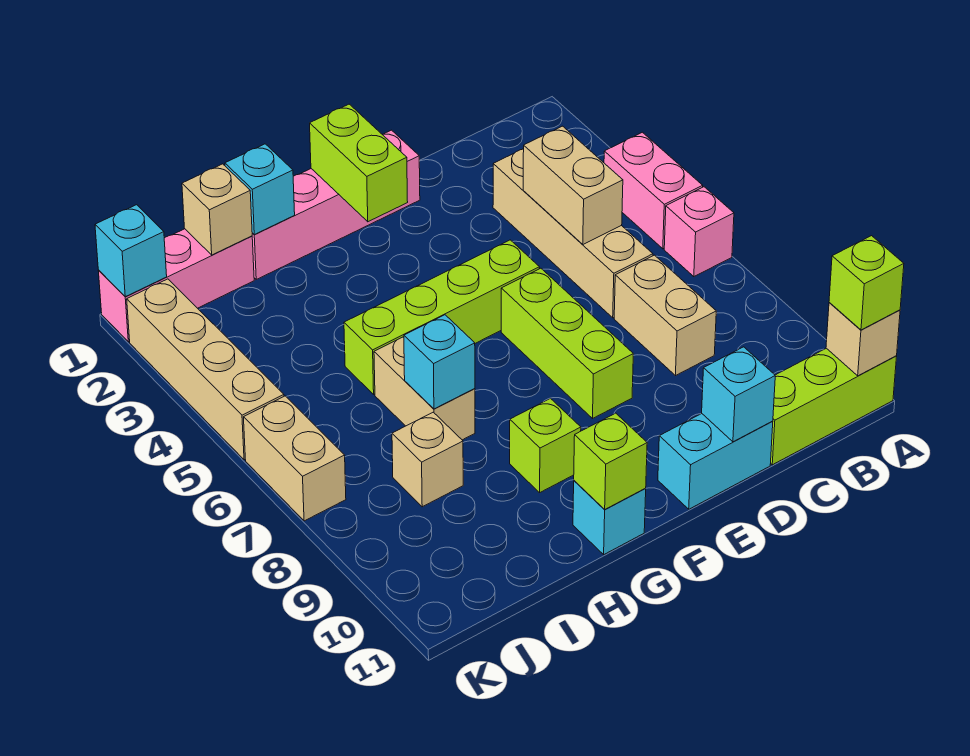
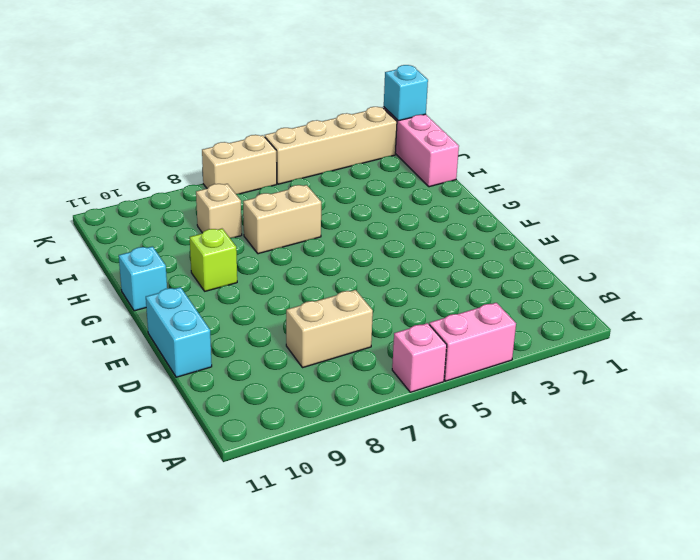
none -> lime 1x3 brick [771,348,897,465]
none -> tan 1x4 brick [493,149,653,318]
none -> pink 1x4 brick [252,130,420,279]

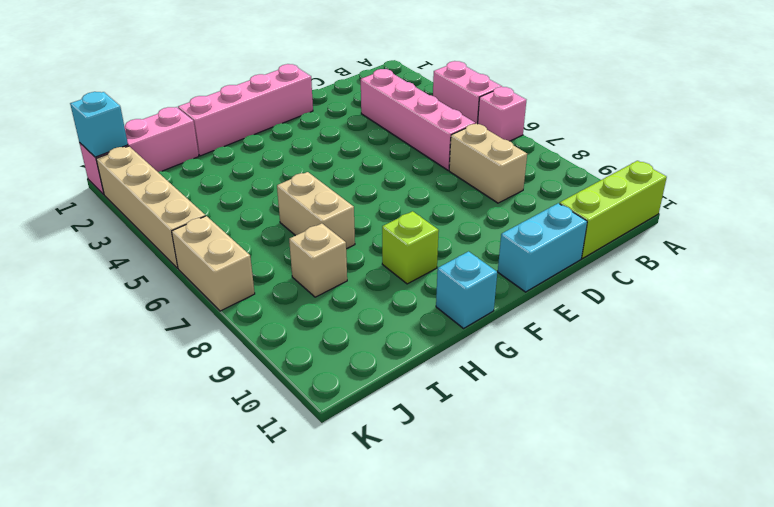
pink 1x4 brick [361,69,475,170] -> tan 1x4 brick [493,149,653,318]
none -> lime 1x4 brick [344,240,540,394]
none -> lime 1x3 brick [501,268,633,418]
none -> tan 1x1 brick [826,302,900,376]

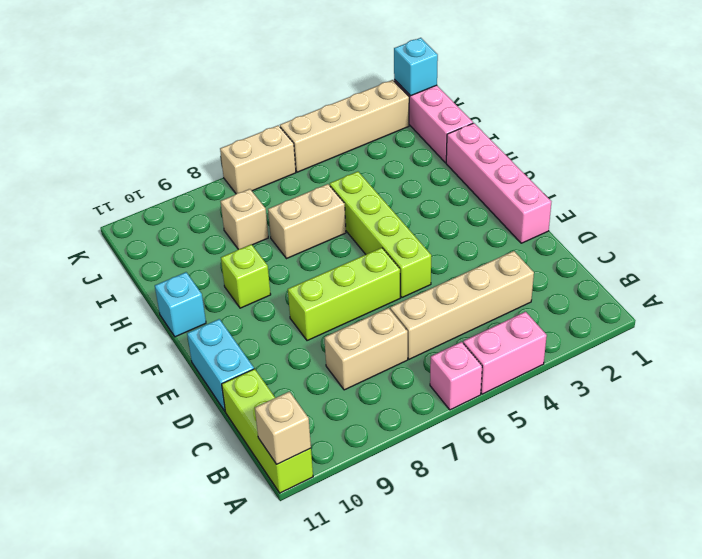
none -> tan 1x2 brick [523,126,623,244]
none -> cyan 1x1 brick [702,347,775,442]
none -> lime 1x2 brick [310,104,408,222]

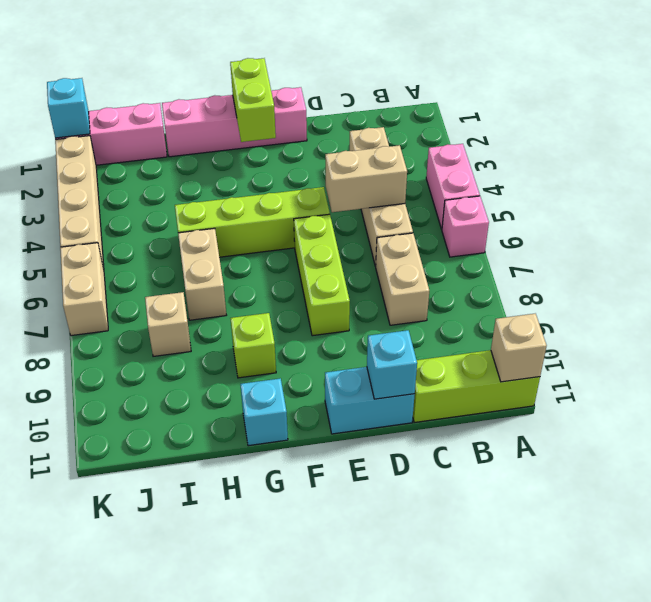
tan 1x2 brick [325,145,407,212] -> tan 1x2 brick turned to [523,126,623,244]
none -> lime 1x1 brick [574,413,647,510]
none -> cyan 1x1 brick [225,144,295,235]
none -> cyan 1x1 brick [404,315,475,409]

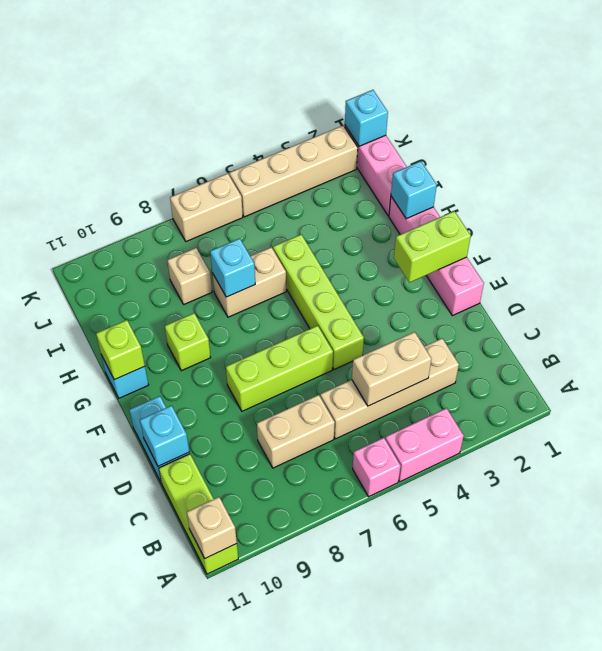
none -> tan 1x1 brick [182,164,252,255]
none -> lime 1x1 brick [829,236,904,330]

